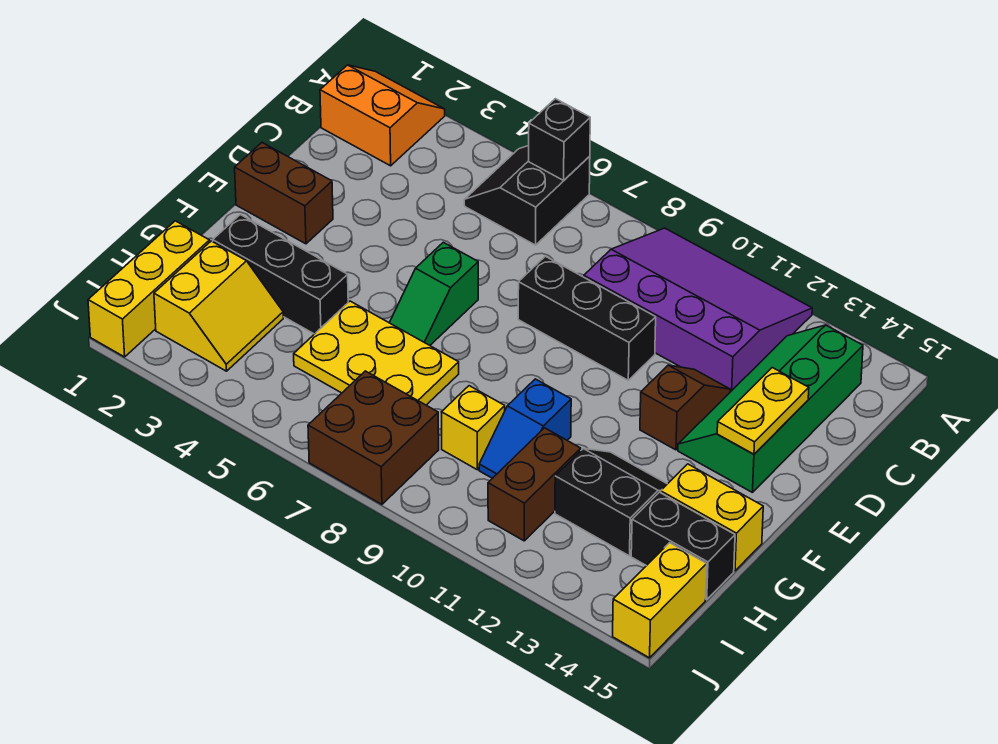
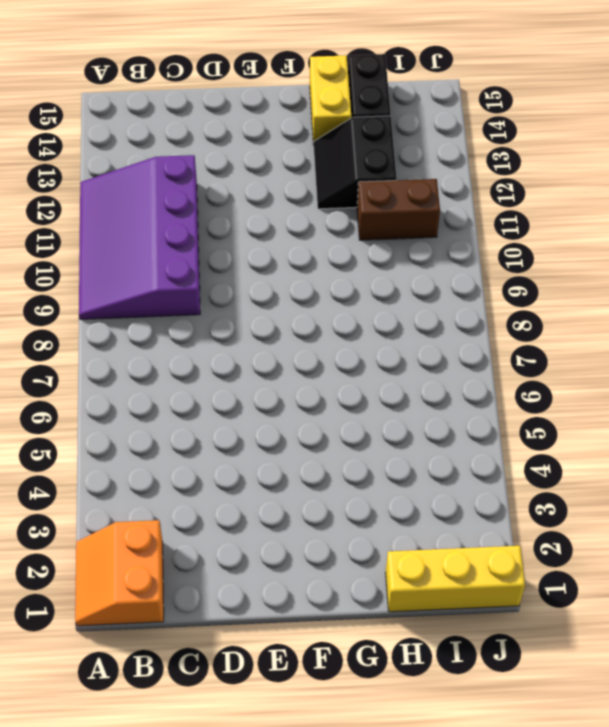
none -> black 2x2 slope [464,146,590,245]
none -> green 2x4 slope [678,325,863,493]
none -> black 1x3 brick [518,256,656,380]

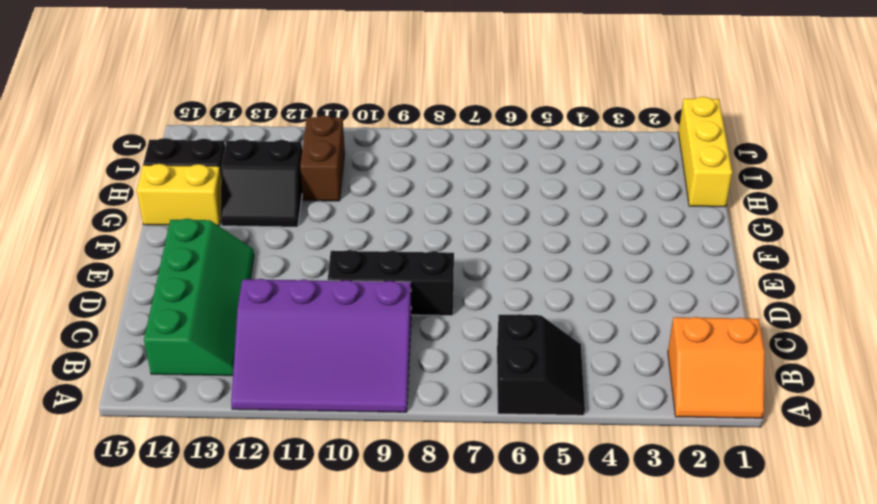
none -> brown 1x2 slope [640,365,730,450]
none -> brown 1x2 brick [235,143,333,244]
none -> green 1x2 slope [390,242,478,345]

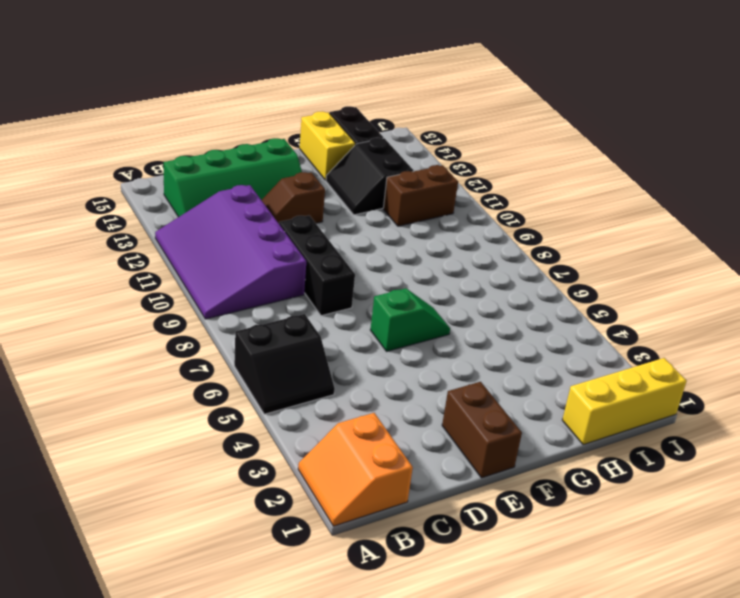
none -> black 1x3 brick [213,215,348,334]
none -> yellow 2x3 plate [294,301,459,405]
none -> blue 1x2 slope [479,379,571,478]

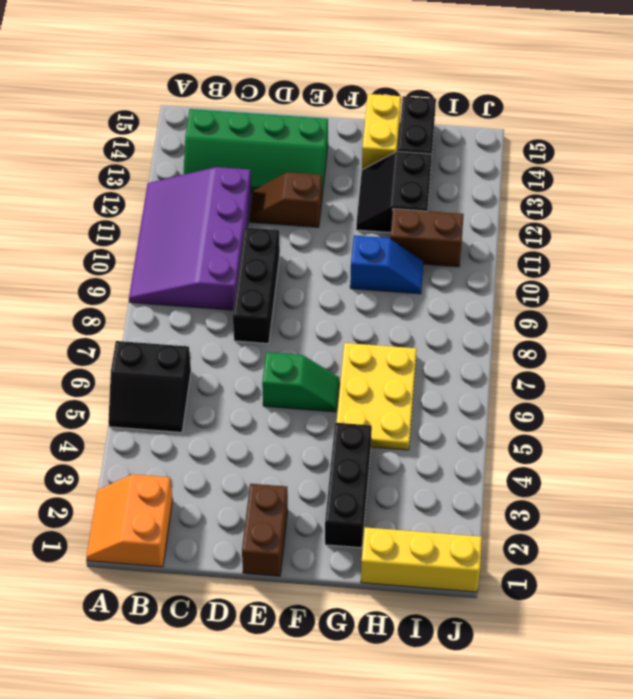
none -> yellow 2x2 slope [154,241,283,371]
none -> yellow 1x1 brick [442,386,505,470]
none -> brown 2x2 brick [308,371,439,504]

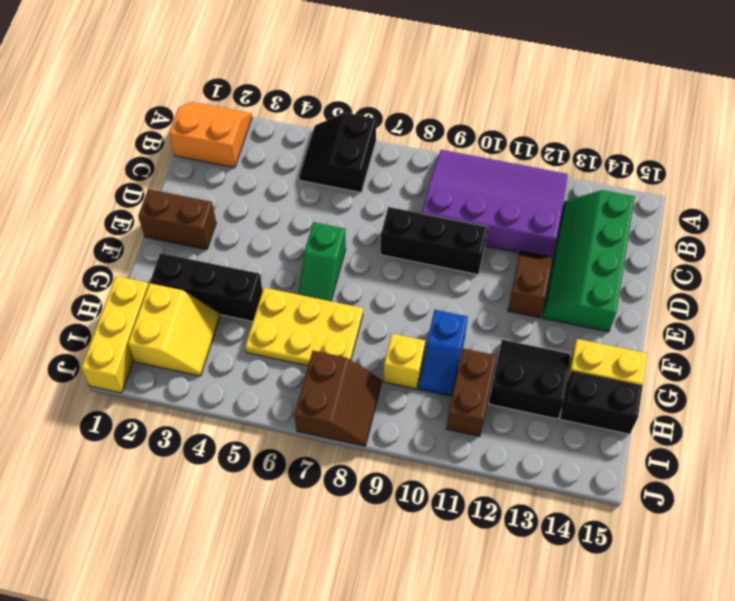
brown 2x2 slope [295,351,382,446] -> brown 2x2 brick [308,371,439,504]
none -> yellow 1x2 brick [613,543,707,658]
none -> black 1x1 brick [529,99,590,180]
none -> yellow 1x2 plate [717,368,809,454]

